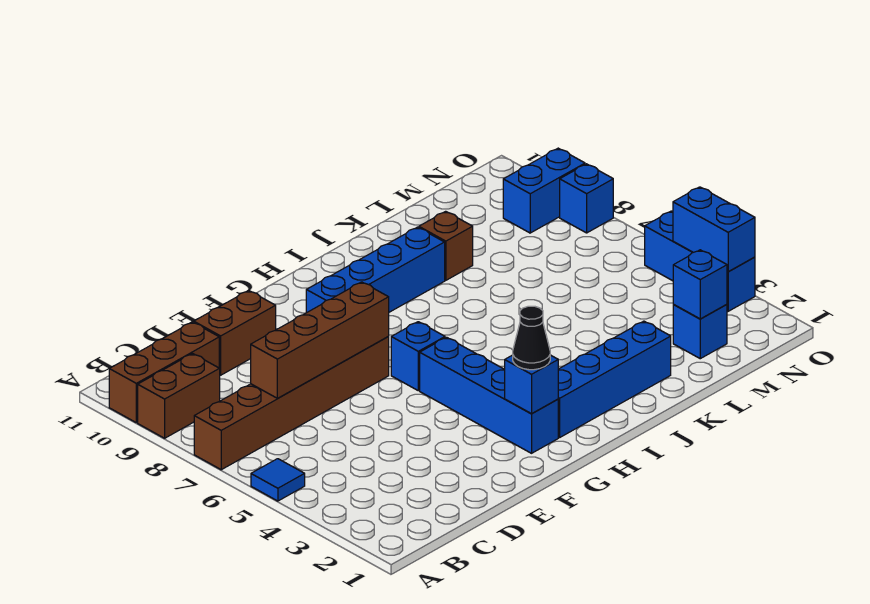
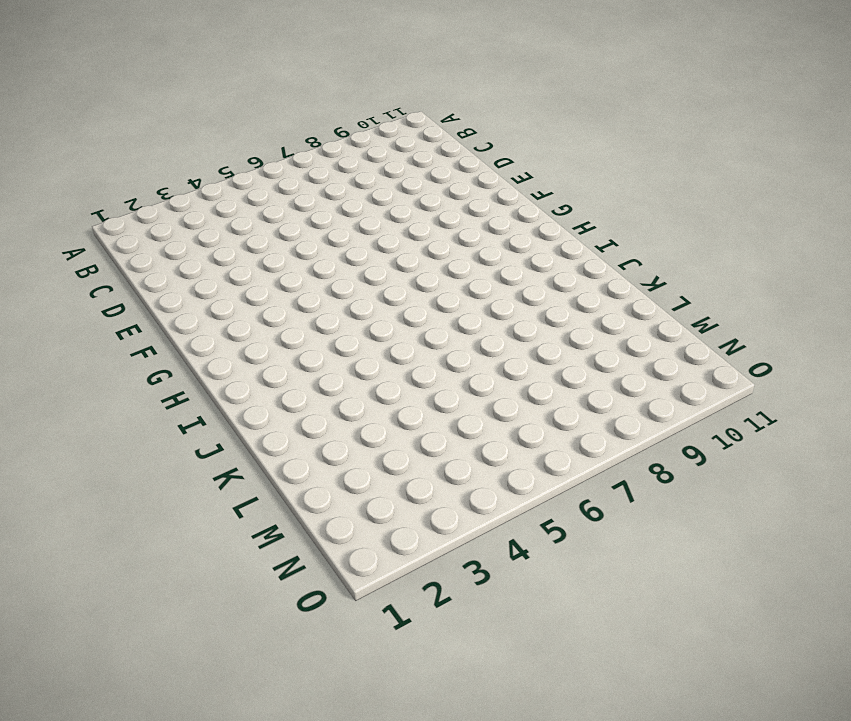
none -> blue 1x1 tile [251,459,305,501]
none -> brown 1x6 brick [194,337,389,470]
none -> brown 1x2 brick [138,354,220,438]

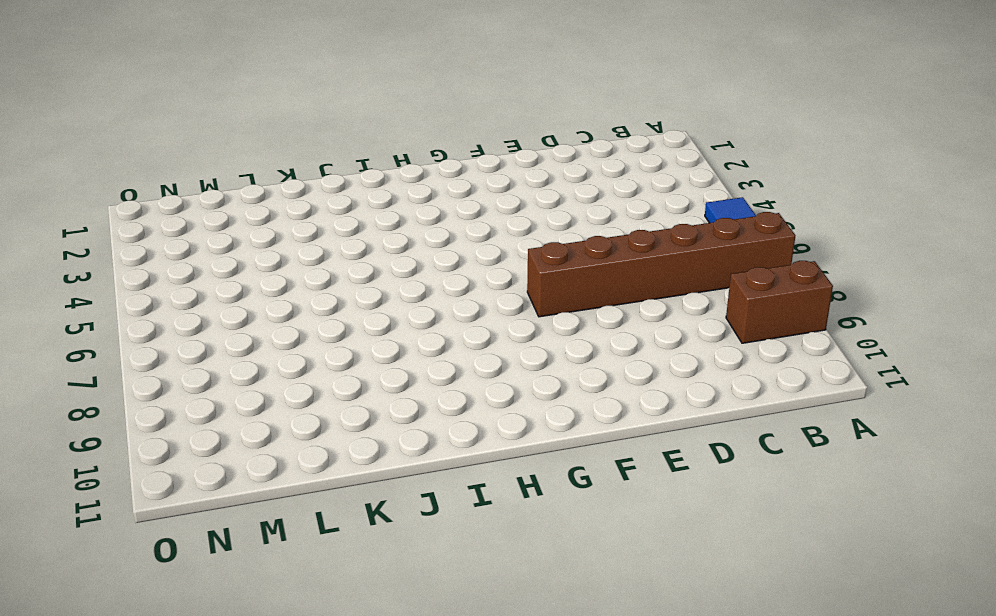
none -> brown 1x3 brick [109,322,219,423]
none -> brown 1x2 brick [194,290,276,375]
none -> blue 1x4 brick [420,337,558,453]

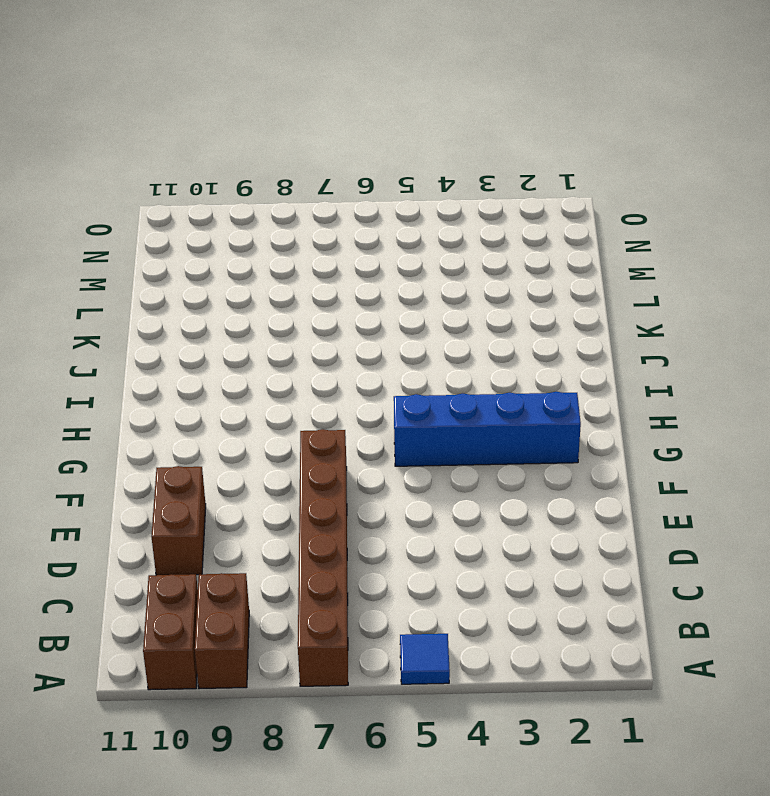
brown 1x2 brick [143,574,198,690] -> brown 1x3 brick [109,322,219,423]
none -> blue 1x1 brick [391,322,445,391]
none -> blue 1x4 brick [306,227,445,313]
none -> blue 1x4 brick [558,321,671,437]

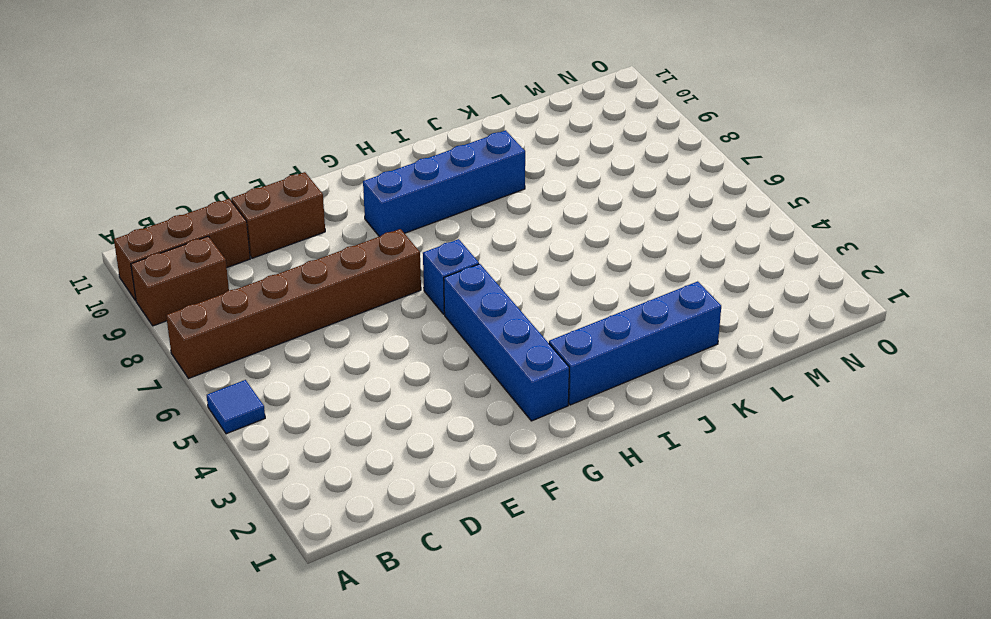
none -> brown 1x1 brick [419,211,473,280]
none -> blue 1x1 brick [673,305,727,359]
none -> blue 1x2 brick [503,148,585,233]

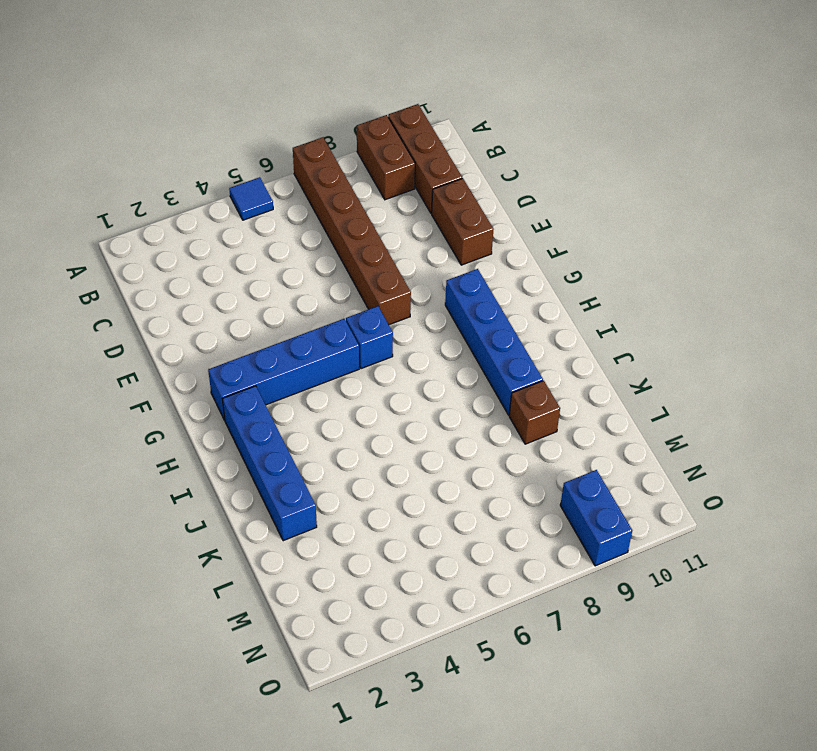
none -> blue 1x1 brick [673,305,727,359]
none -> blue 1x3 brick [645,211,755,311]
none -> blue 1x1 brick [560,164,613,233]

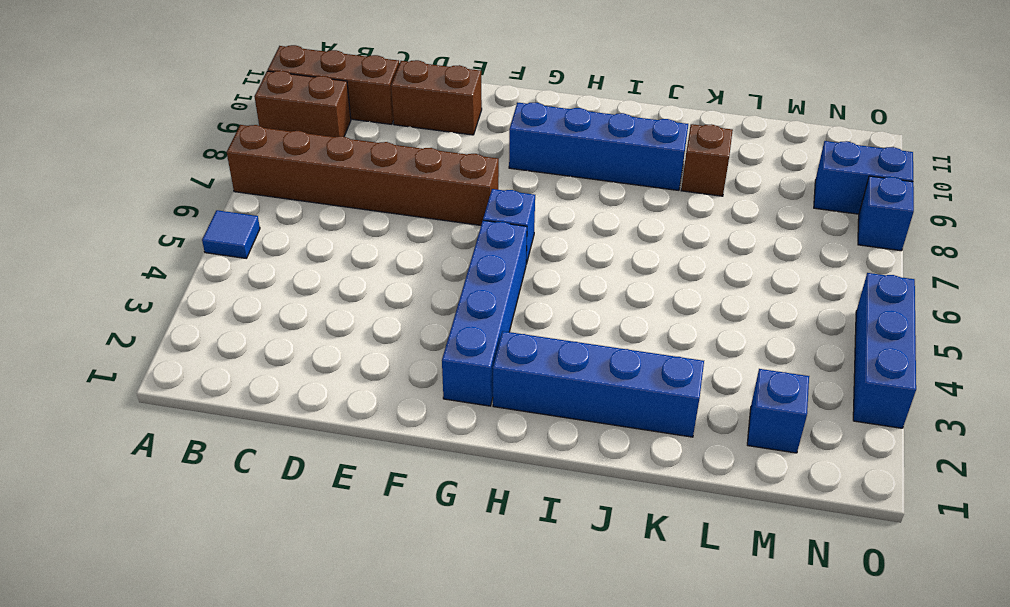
none -> brown 1x4 brick [251,282,389,398]
none -> blue 1x1 brick [505,355,558,414]
none -> blue 1x1 brick [673,250,727,319]

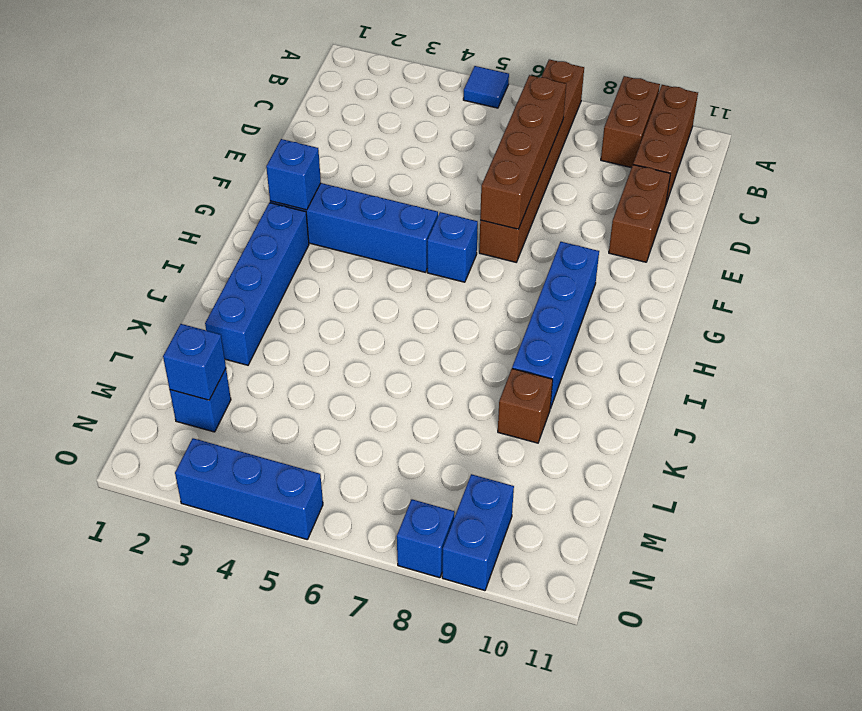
none -> blue 1x2 brick [673,187,755,272]
none -> black 1x1 cone [513,306,550,370]

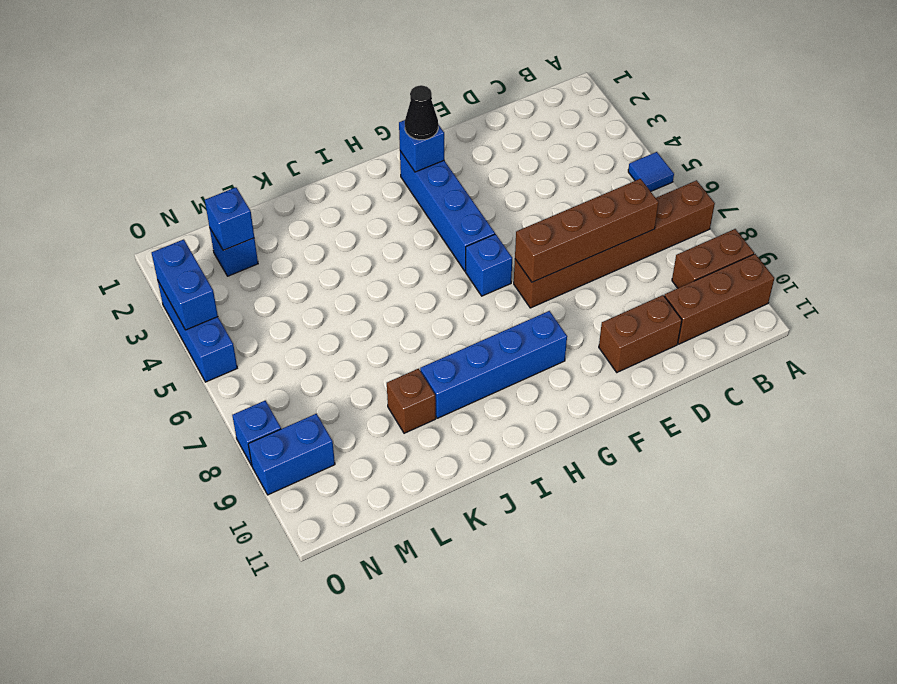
none -> blue 1x4 brick [558,321,671,437]

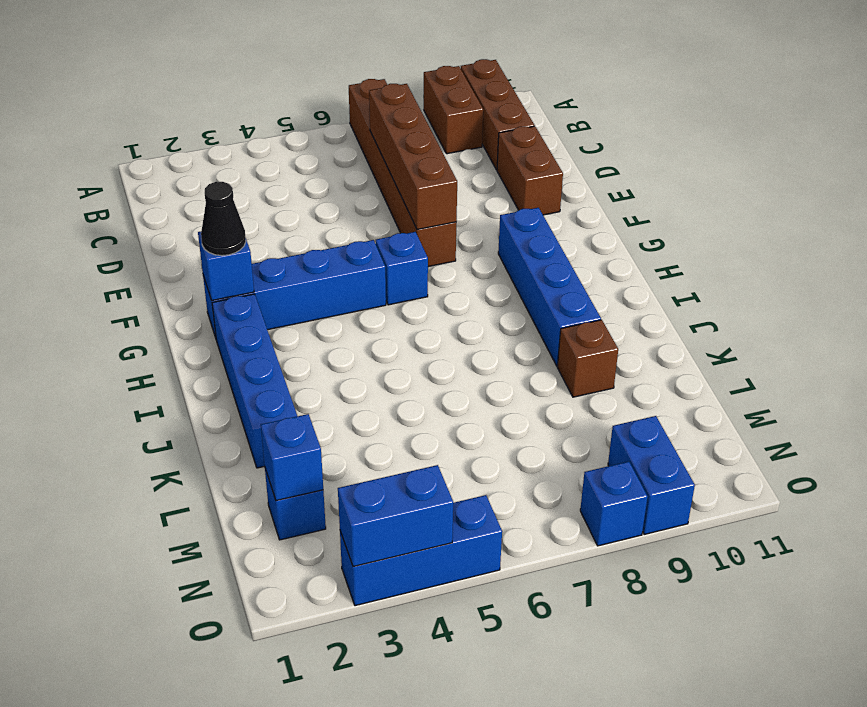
none -> blue 1x1 tile [251,459,305,501]

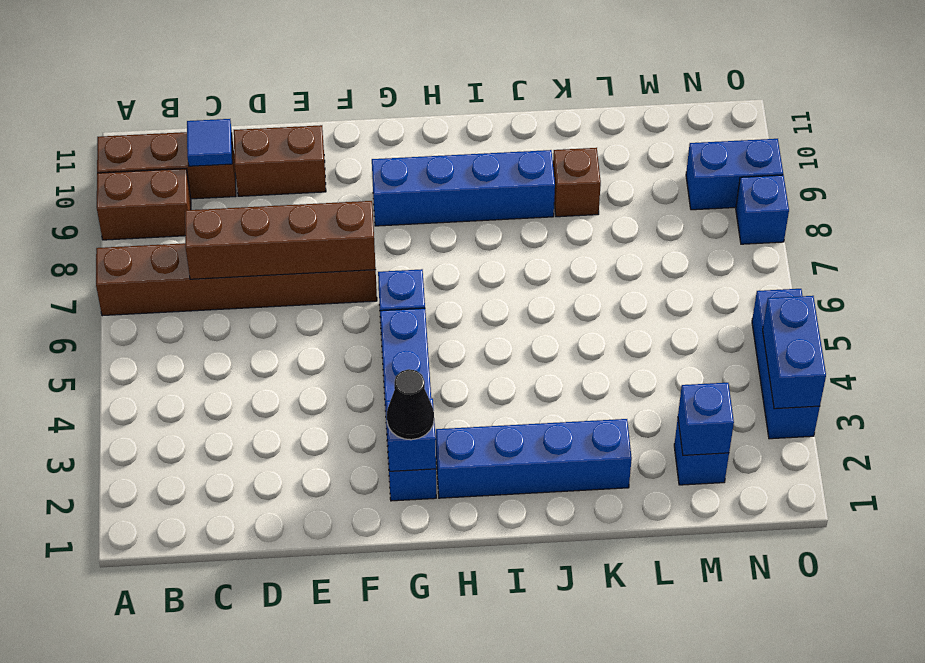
blue 1x1 tile [187,119,232,166] -> blue 1x1 tile moved to [251,459,305,501]

